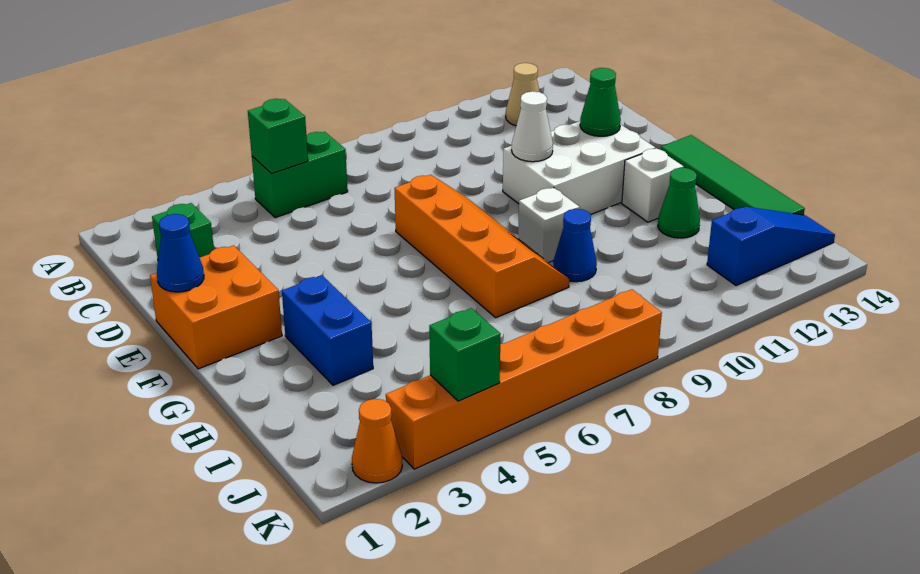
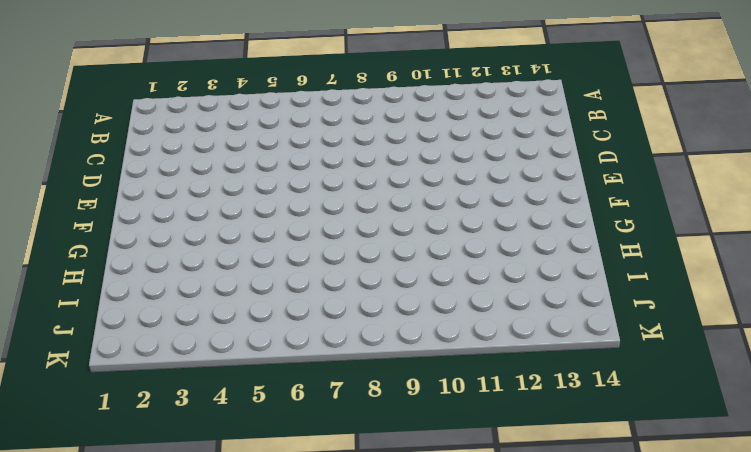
none -> green 1x2 brick [252,132,348,218]
none -> tan 1x1 cone [506,63,539,126]
none -> green 1x1 brick [152,203,214,258]

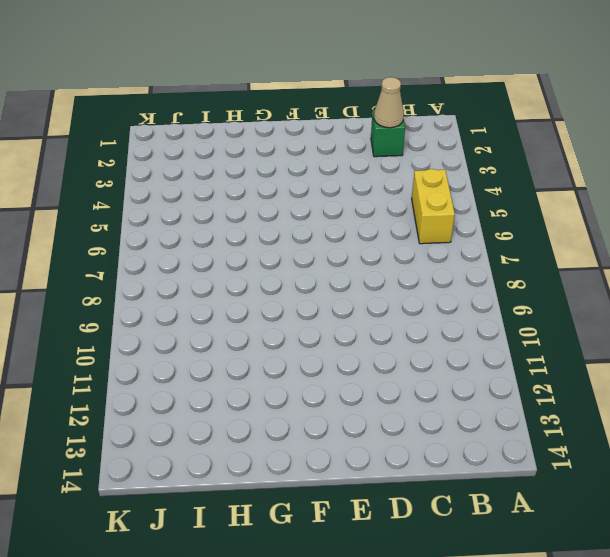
yellow 1x2 brick [412,169,455,244] -> green 1x2 brick [252,132,348,218]
tan 1x1 cone [374,77,404,128] -> tan 1x1 cone moved to [506,63,539,126]
none -> orange 2x2 brick [150,245,282,369]
none -> orange 2x4 slope [395,175,569,318]
none -> white 2x3 brick [503,121,655,215]

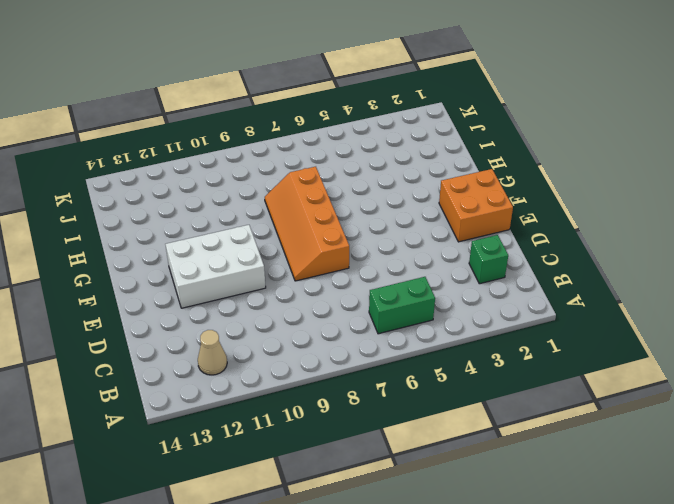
none -> green 1x4 tile [661,135,805,215]
none -> blue 1x2 brick [282,275,373,385]
none -> white 1x1 brick [518,188,580,263]

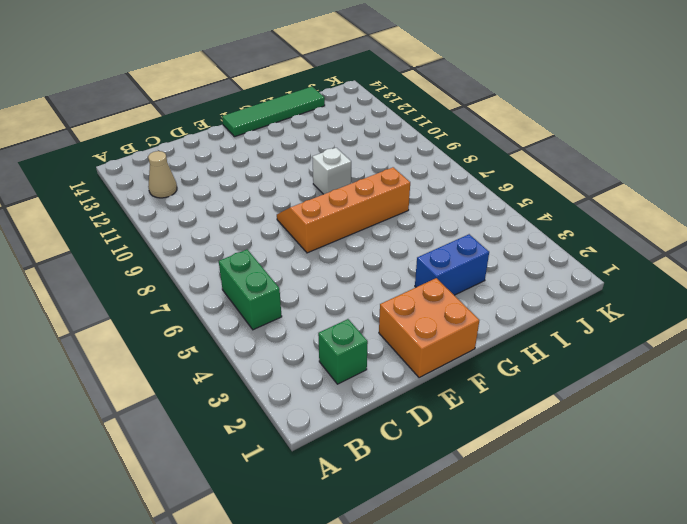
none -> white 2x3 brick [503,121,655,215]
none -> white 1x1 brick [622,148,684,222]
none -> blue 1x1 cone [553,209,597,282]

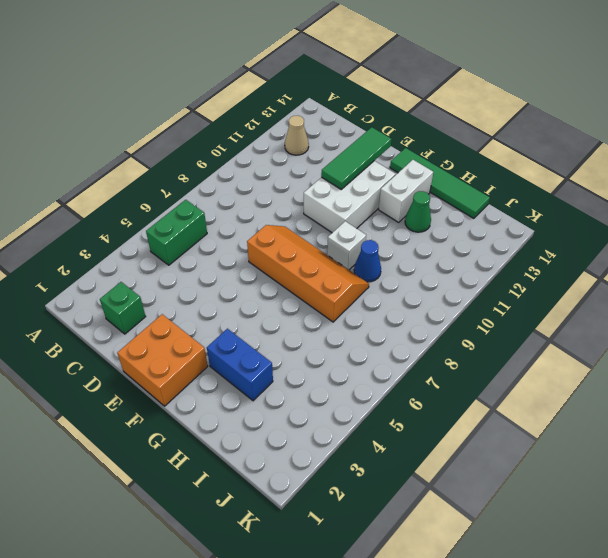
green 1x3 tile [321,127,392,189] -> green 1x1 cone [580,68,621,136]
white 1x2 brick [379,160,433,222] -> white 1x1 brick [622,148,684,222]
none -> blue 1x3 slope [707,207,835,286]
none -> orange 1x1 cone [352,399,402,483]
none -> orange 1x6 brick [386,289,662,469]

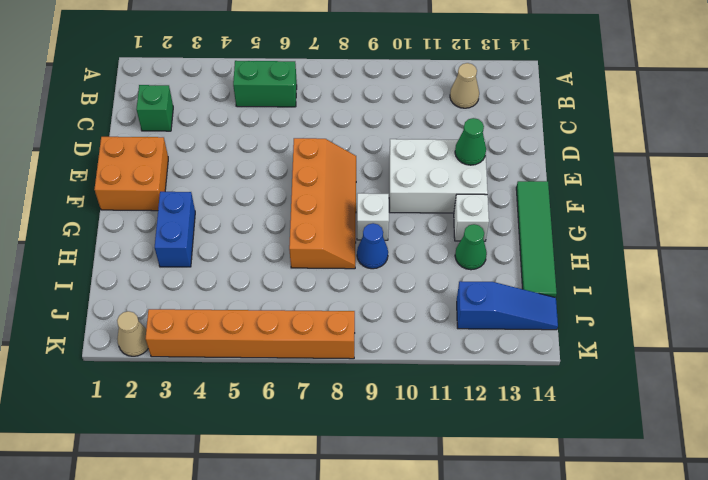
tan 1x1 cone [117,311,148,356] -> orange 1x1 cone [352,399,402,483]
none -> green 1x1 brick [248,99,308,174]
none -> blue 1x1 cone [157,214,204,292]
none -> white 1x1 cone [512,91,553,162]

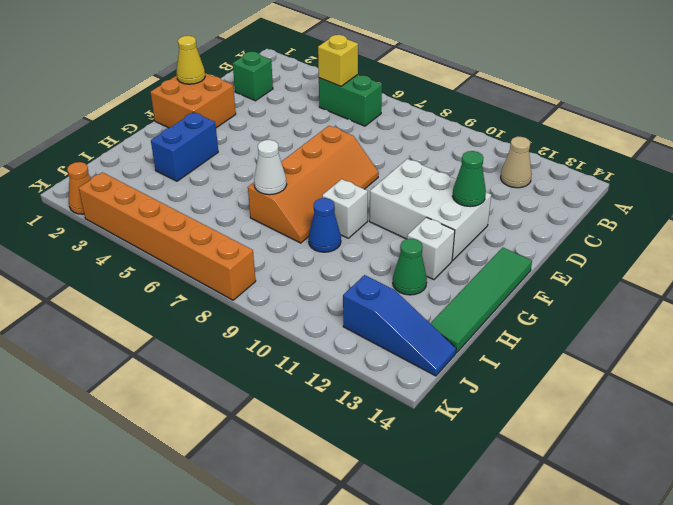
yellow 1x1 brick [318,35,358,86] -> green 1x1 brick [248,99,308,174]
yellow 1x1 cone [177,36,205,84] -> blue 1x1 cone [157,214,204,292]
white 1x1 cone [254,140,287,195] -> white 1x1 cone moved to [512,91,553,162]
none -> green 1x1 brick [429,308,501,401]

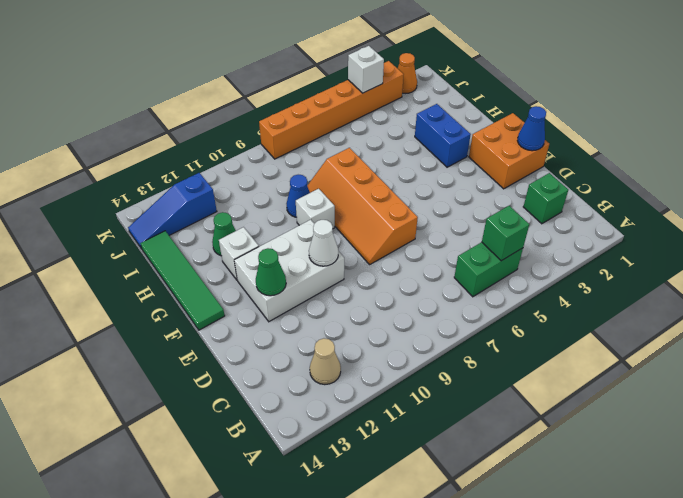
white 1x1 brick [348,46,384,93] -> green 1x1 brick [429,308,501,401]

